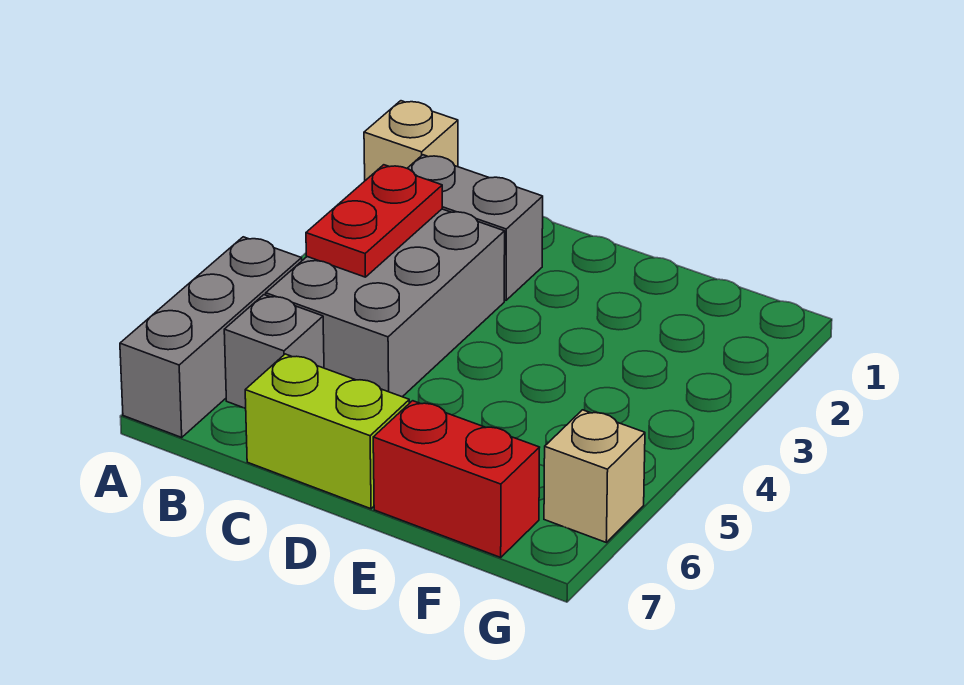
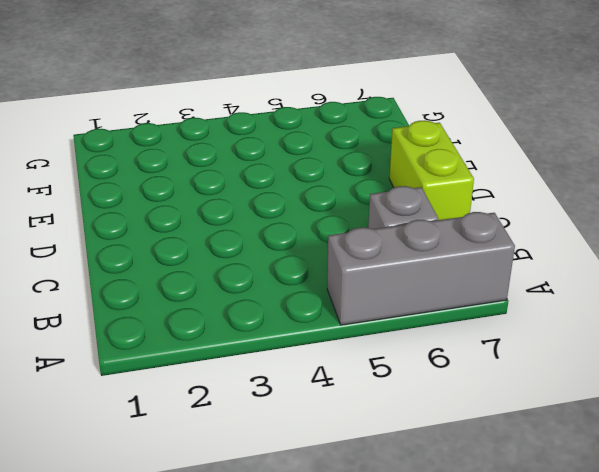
none -> tan 1x1 brick [364,101,458,181]
none -> grey 1x2 brick [407,155,543,300]

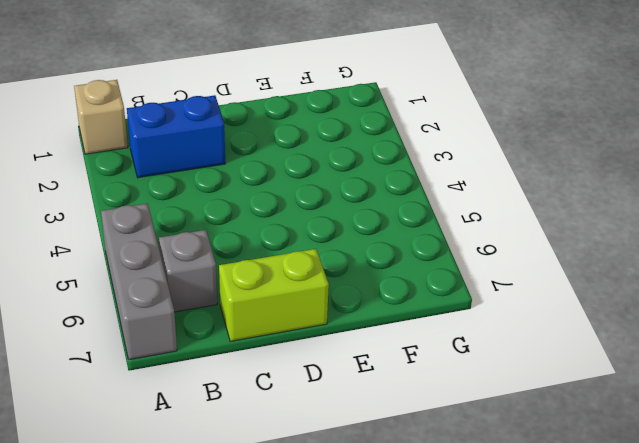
blue 1x2 brick [127,95,225,178] -> grey 1x2 brick [407,155,543,300]
none -> grey 2x3 brick [266,209,505,397]
none -> red 1x2 brick [373,401,540,557]

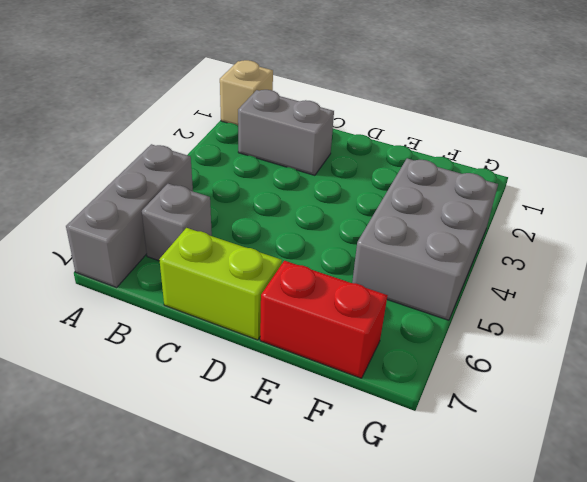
grey 2x3 brick [352,158,498,320] -> grey 2x3 brick moved to [266,209,505,397]
none -> tan 1x1 brick [544,410,645,542]
none -> red 1x2 plate [306,165,442,277]

